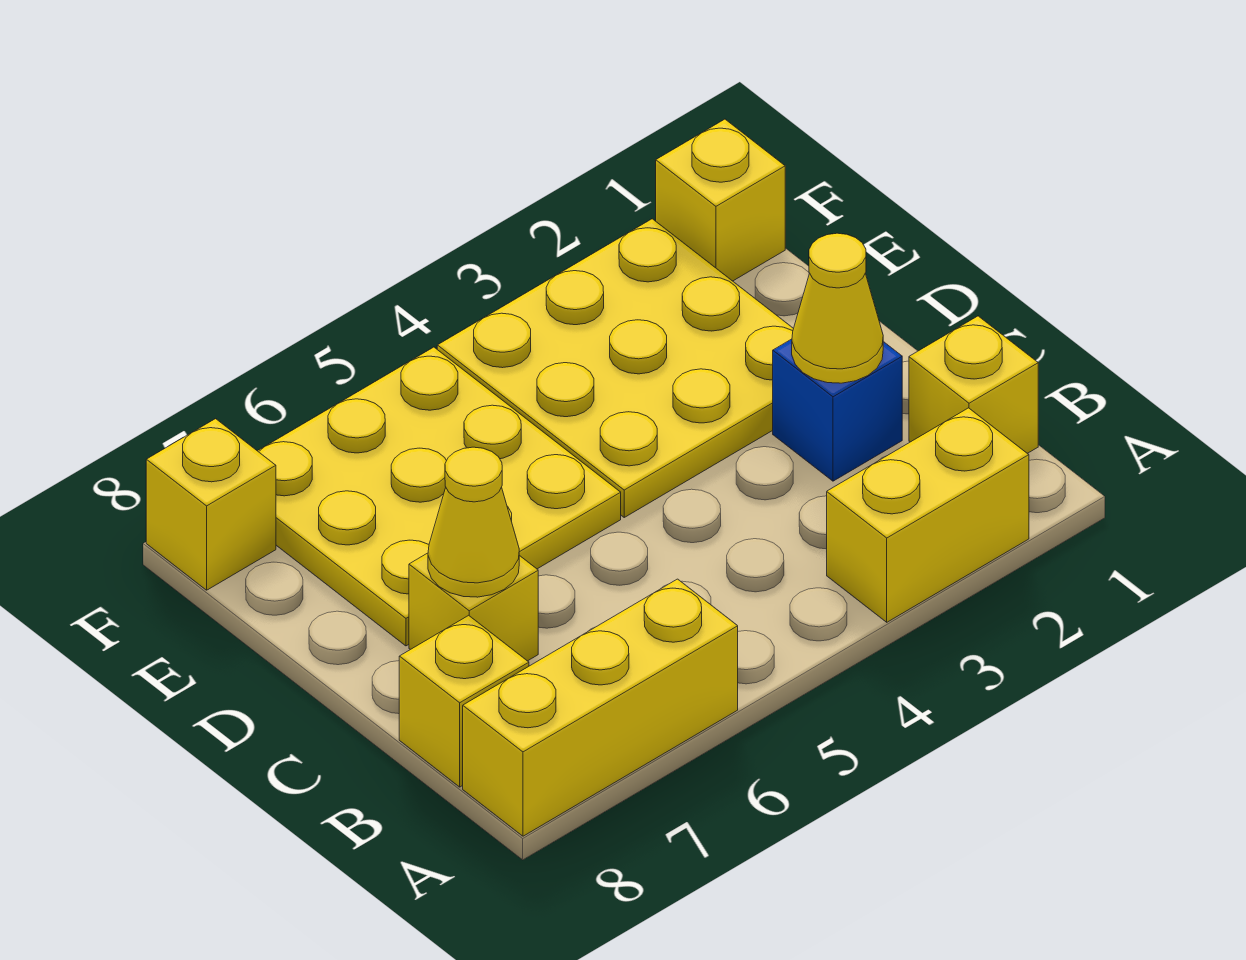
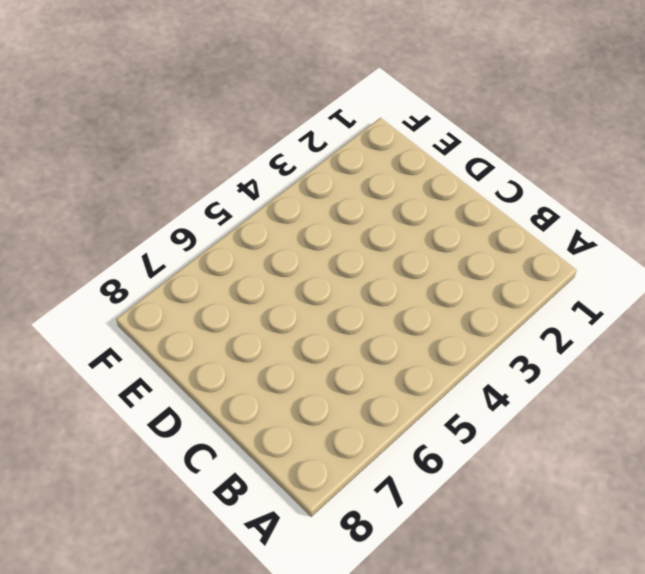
none -> yellow 1x2 brick [827,408,1029,622]
none -> yellow 1x3 brick [463,579,738,836]
none -> yellow 1x1 brick [909,316,1038,453]

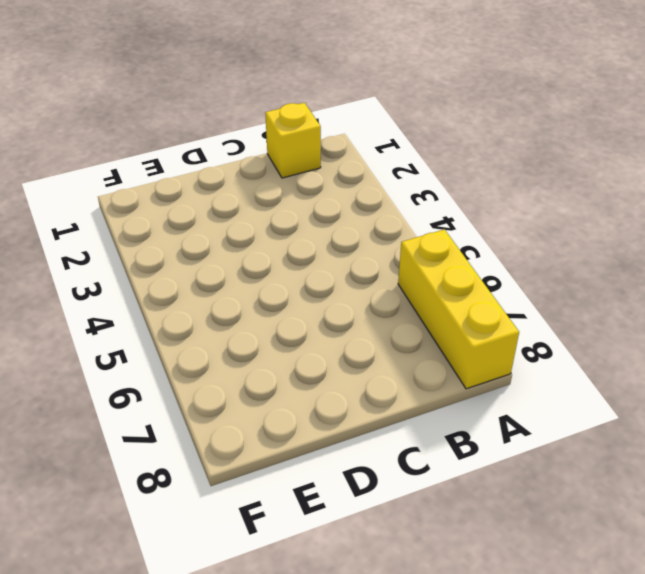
none -> yellow 1x2 brick [827,408,1029,622]
none -> yellow 1x1 brick [399,615,529,787]
none -> blue 1x1 brick [773,339,902,481]

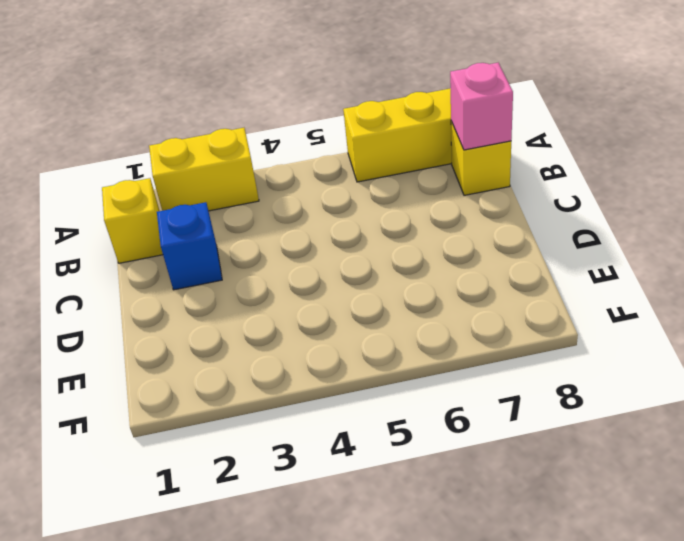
pink 1x1 brick [450,63,513,150] -> none
none -> yellow 1x1 brick [409,553,538,661]
none -> yellow 3x3 plate [437,219,794,517]
none -> yellow 3x3 plate [258,347,621,646]

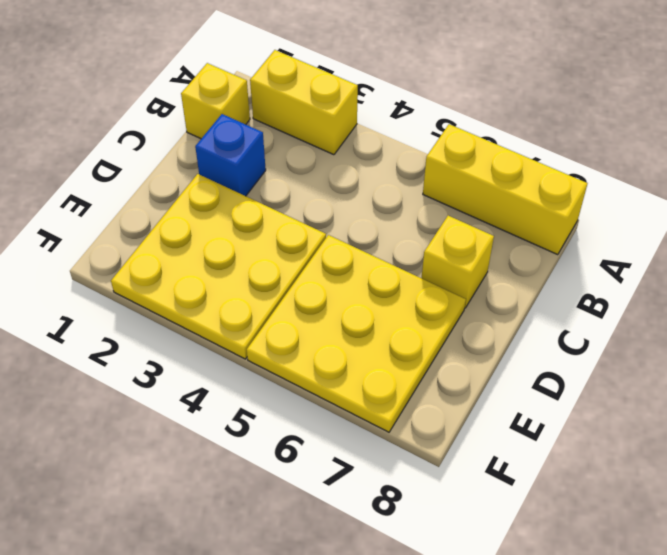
none -> yellow 1x1 brick [399,615,529,787]
none -> yellow 1x1 brick [656,119,785,281]
none -> yellow 1x1 brick [146,419,276,590]

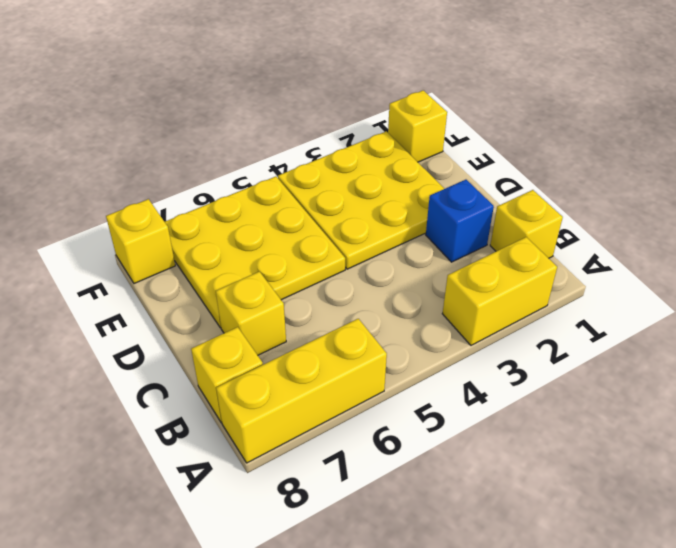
none -> yellow 1x1 cone [792,233,883,383]
none -> yellow 1x1 cone [428,447,519,597]

